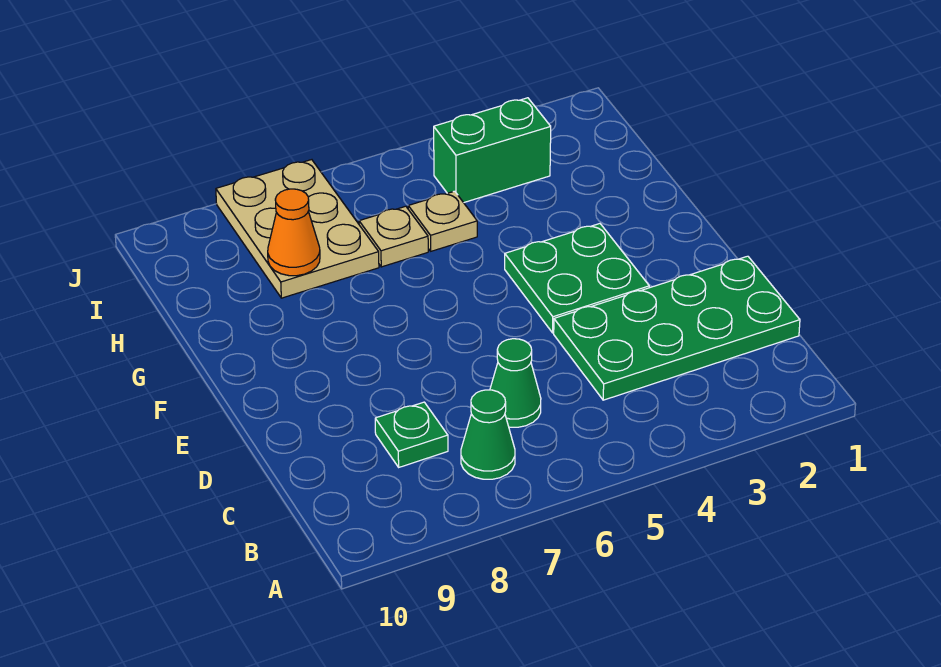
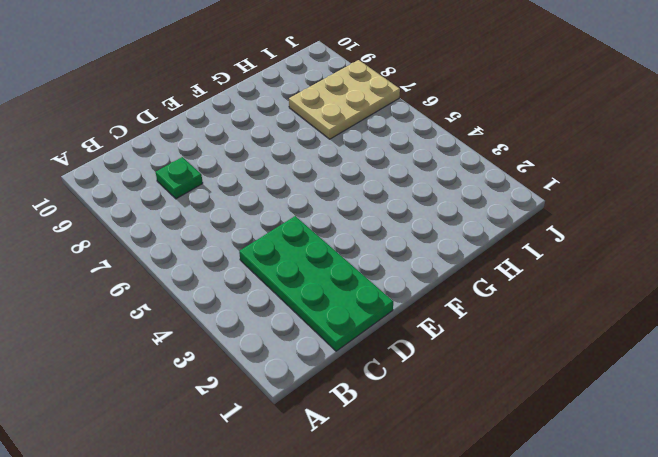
none -> green 1x1 cone [461,390,515,479]
none -> green 1x1 cone [490,339,541,427]

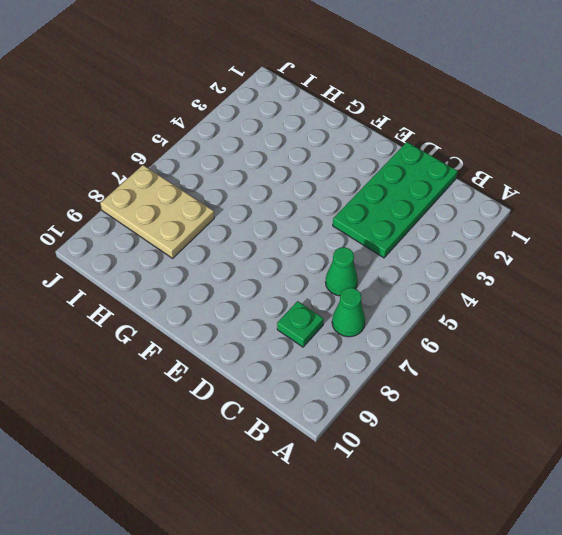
none -> green 2x2 plate [505,224,649,333]
none -> tan 1x1 plate [408,191,477,251]

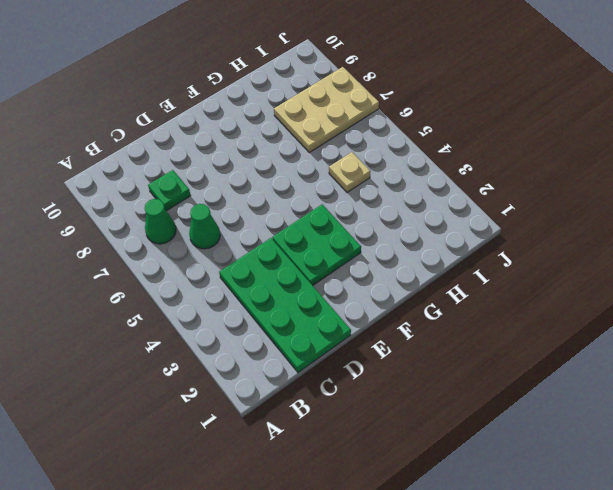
none -> tan 1x1 plate [359,206,428,267]
none -> green 1x2 brick [434,98,551,203]

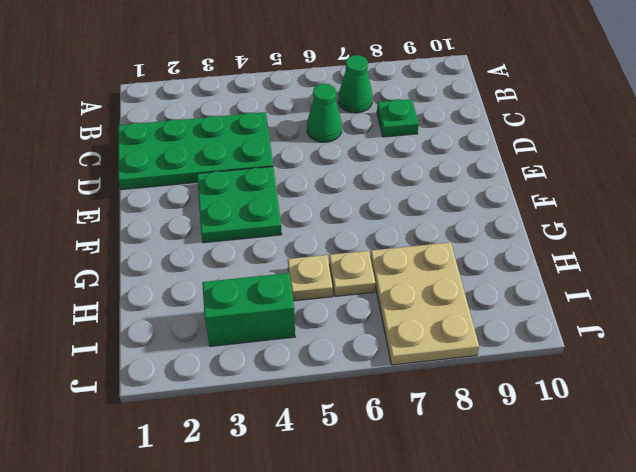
none -> orange 1x1 cone [268,189,320,276]

